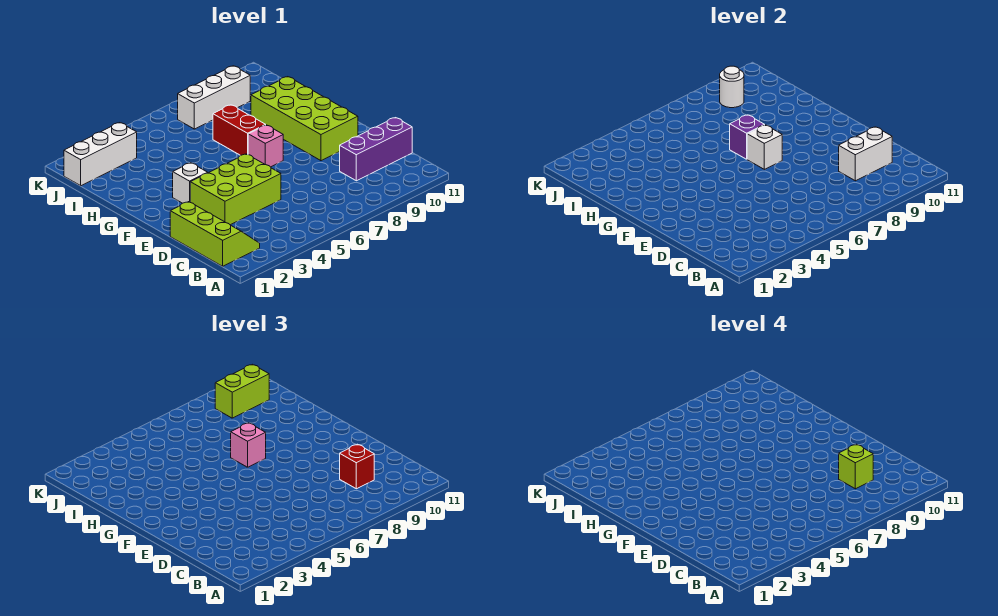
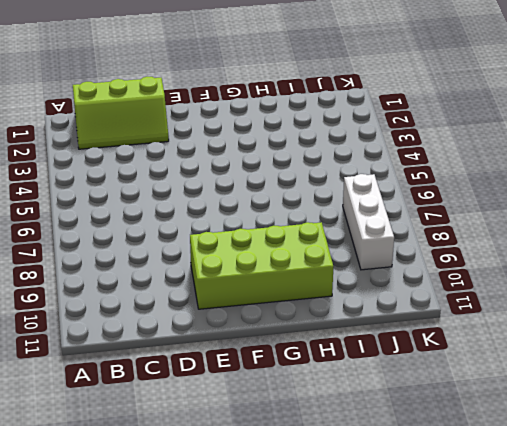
none -> purple 1x3 brick [340,118,412,181]
none -> lime 2x3 brick [190,154,281,225]
none -> white 1x1 brick [173,163,207,203]

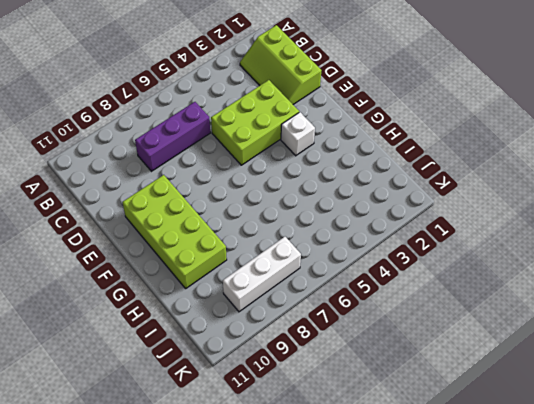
purple 1x3 brick [135,102,210,171] -> purple 1x3 brick moved to [340,118,412,181]
none -> pink 1x1 brick [248,125,283,167]
none -> red 1x2 brick [213,105,265,155]
none -> white 1x3 brick [64,123,137,186]

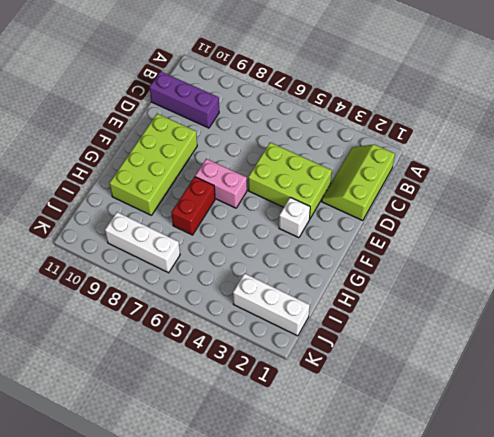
pink 1x2 brick [195,159,247,208] -> pink 1x1 brick [248,125,283,167]
none -> white 1x2 brick [839,127,892,181]
none -> white 1x1 brick [747,125,782,169]
none -> purple 1x1 brick [730,115,764,159]

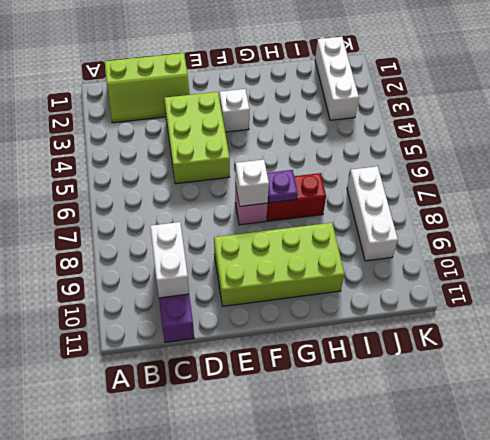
purple 1x1 plate [267,170,298,203] -> purple 1x1 brick [730,115,764,159]
none -> white 1x1 round brick [720,66,744,108]
none -> red 1x1 brick [340,444,374,489]
none -> pink 1x1 brick [231,423,266,467]

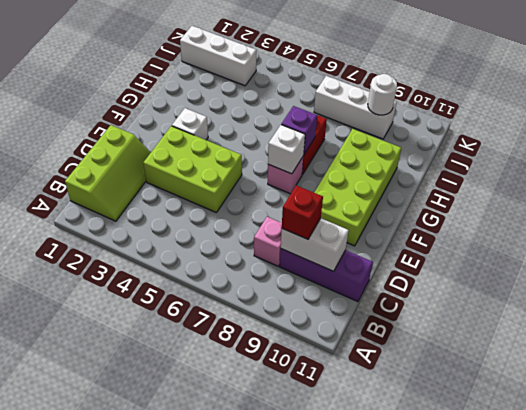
pink 1x1 brick [254,217,282,266] -> pink 1x1 brick moved to [231,423,266,467]
none -> lime 1x2 brick [215,364,269,418]
none -> lime 1x1 brick [839,444,873,489]

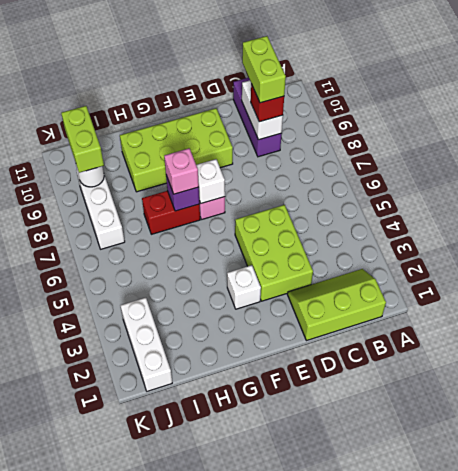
lime 1x2 brick [242,36,286,103] -> lime 1x1 brick [839,444,873,489]

